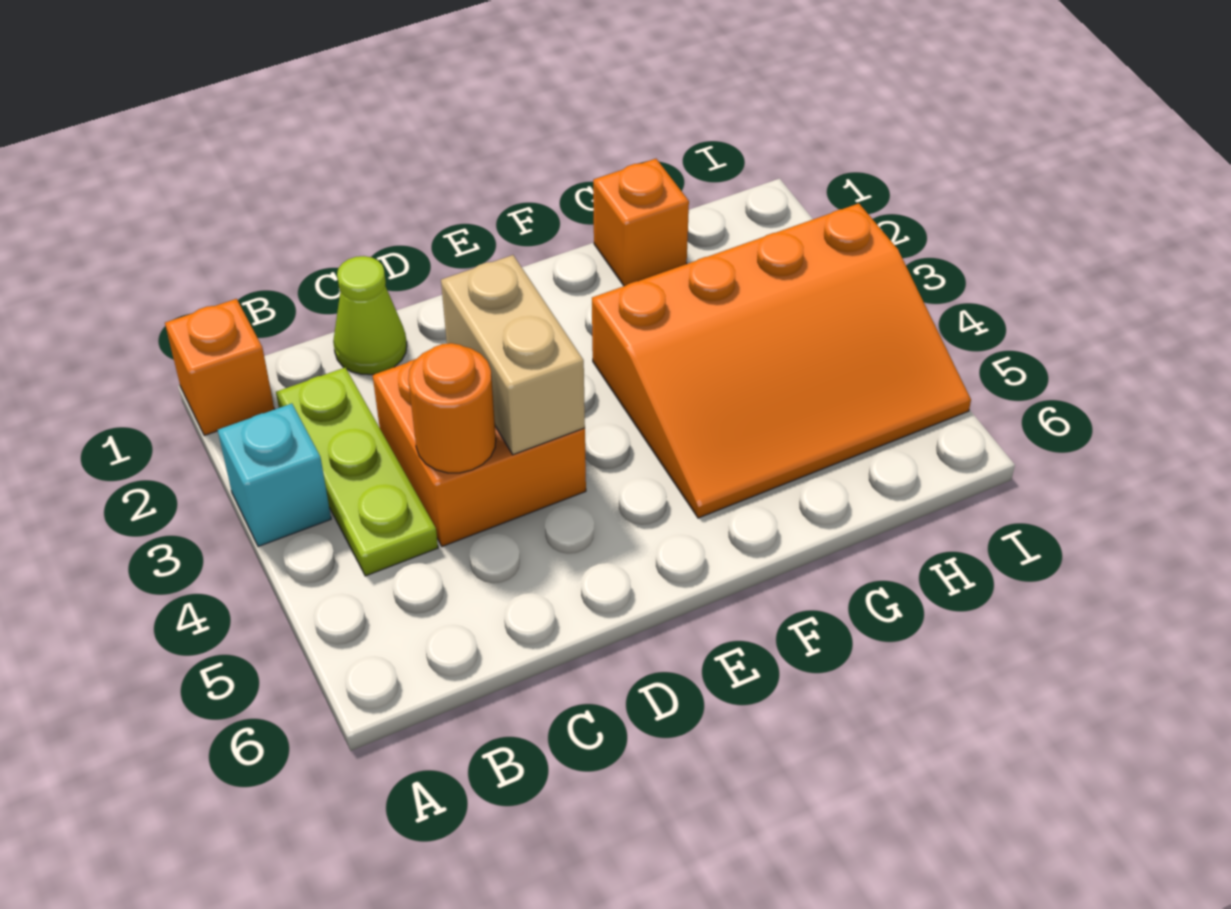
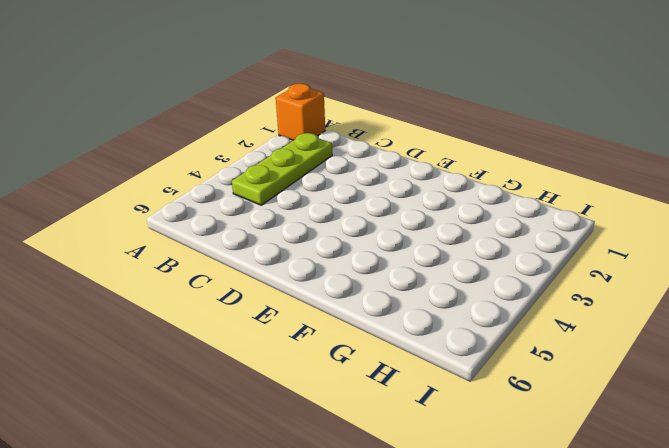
none -> cyan 1x1 brick [218,404,331,547]
none -> lime 1x1 cone [333,256,407,375]

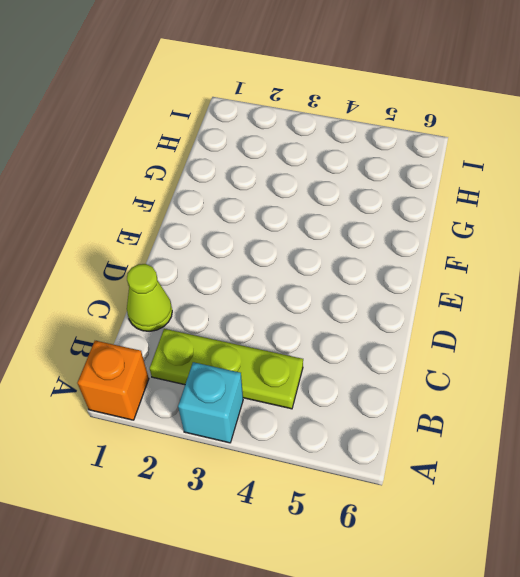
none -> orange 2x2 brick [373,359,586,547]
none -> orange 3x4 slope [592,203,971,518]

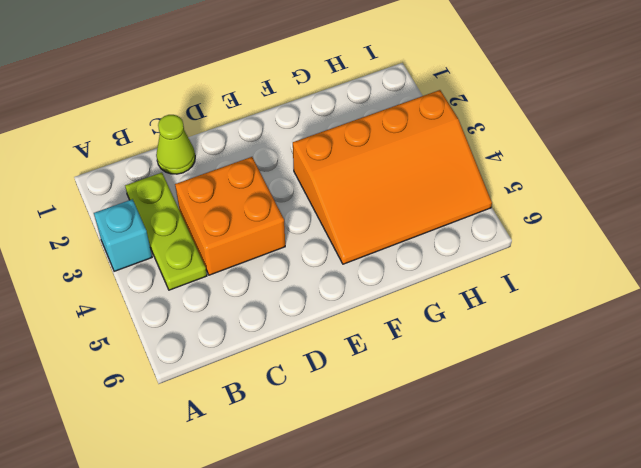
none -> orange 1x1 brick [165,299,274,435]
none -> orange 1x1 brick [593,159,689,286]

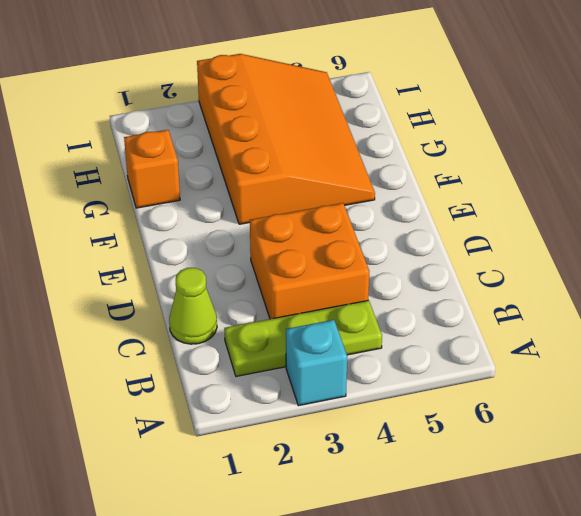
none -> orange 1x1 brick [165,299,274,435]
none -> orange 1x1 round brick [408,343,496,473]

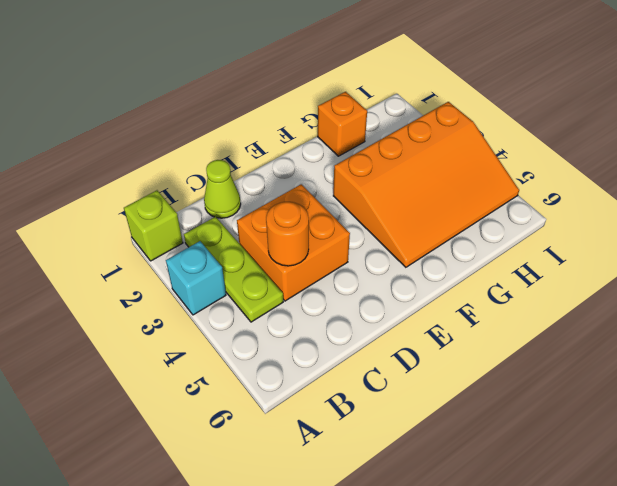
lime 1x1 brick [124,190,183,261] -> orange 1x1 brick [165,299,274,435]
none -> tan 1x2 brick [441,255,585,455]

